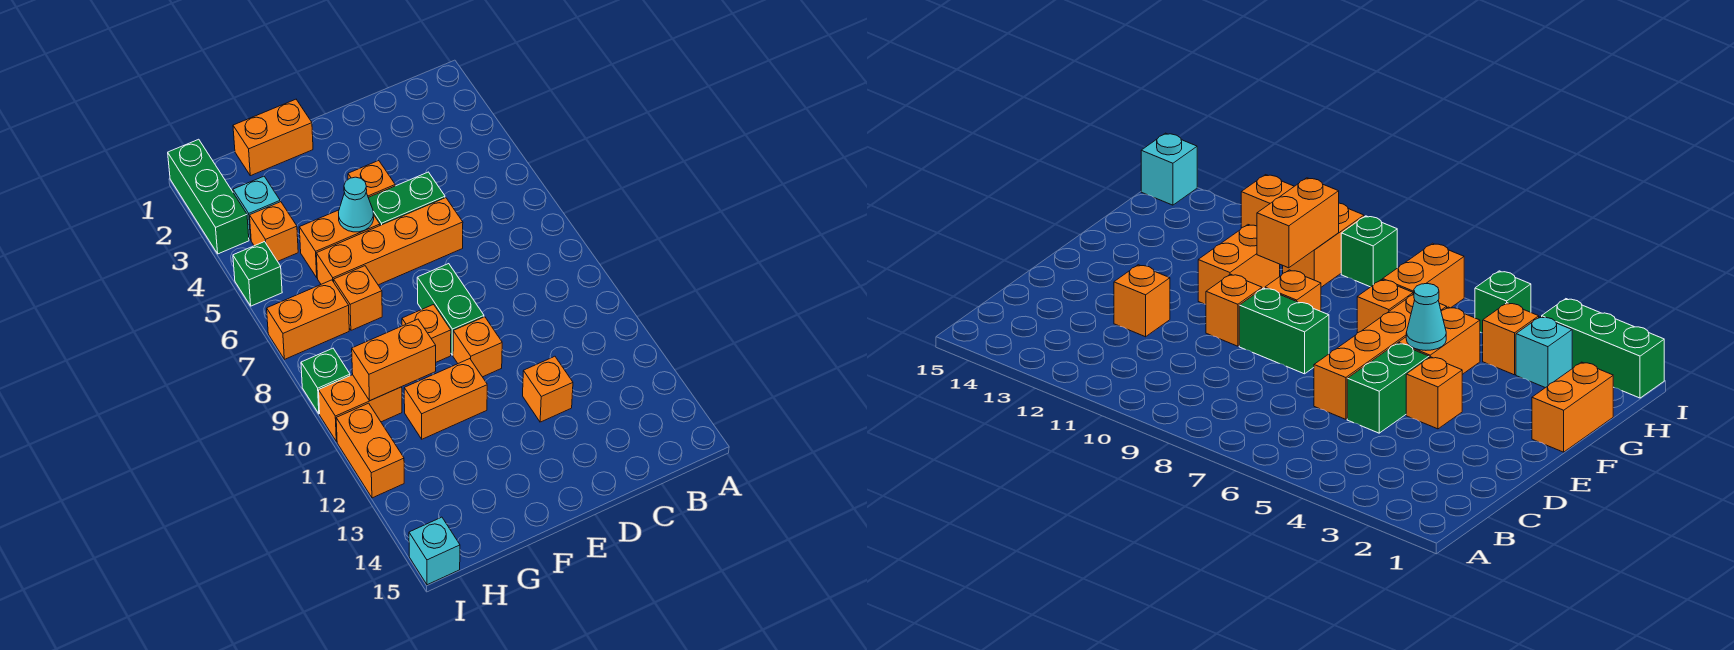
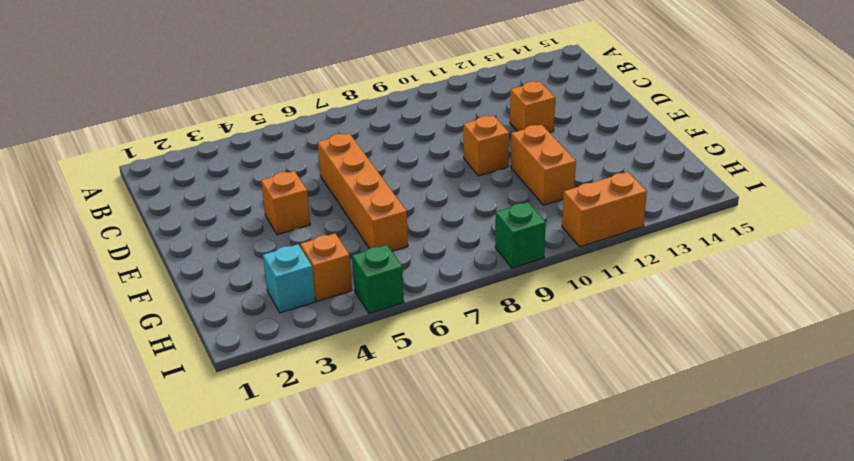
none -> green 1x2 brick [368,172,445,225]
none -> green 1x2 brick [417,264,484,355]
none -> orange 1x2 brick [233,99,313,176]

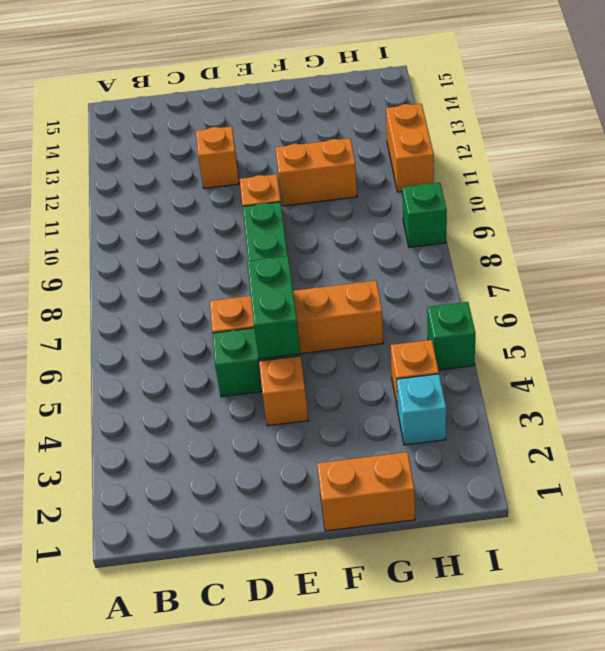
green 1x2 brick [247,256,300,359] -> none
none -> orange 1x2 brick [299,210,380,277]
none -> orange 1x1 brick [402,305,451,362]
none -> orange 1x1 brick [334,266,382,330]

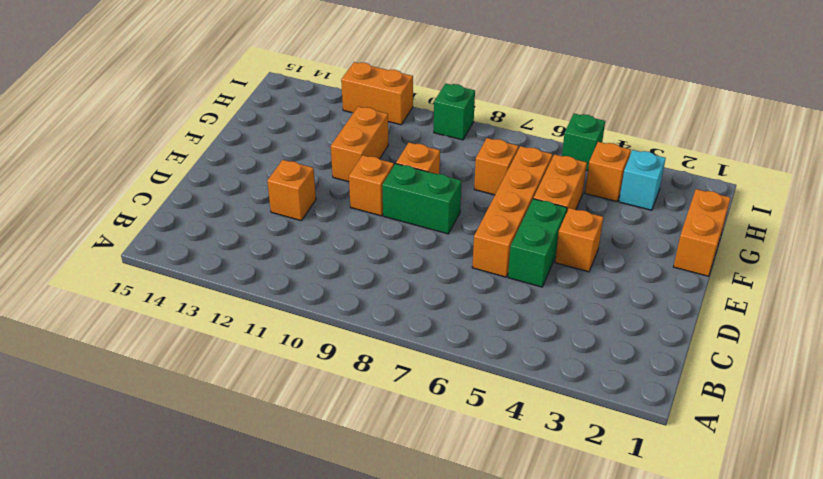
none -> orange 1x2 brick [267,280,349,359]
none -> orange 1x2 brick [319,375,402,442]
none -> green 1x3 brick [168,139,249,254]

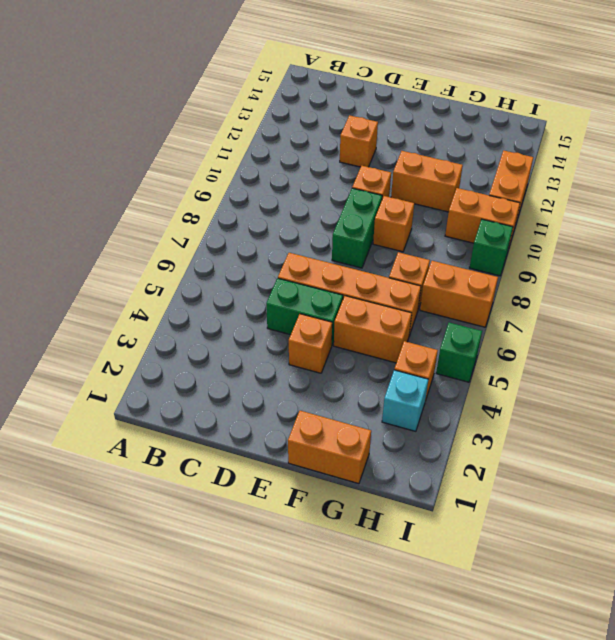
none -> green 1x3 brick [168,139,249,254]
none -> cyan 1x1 brick [409,517,460,585]
none -> cyan 1x1 cone [339,177,374,232]

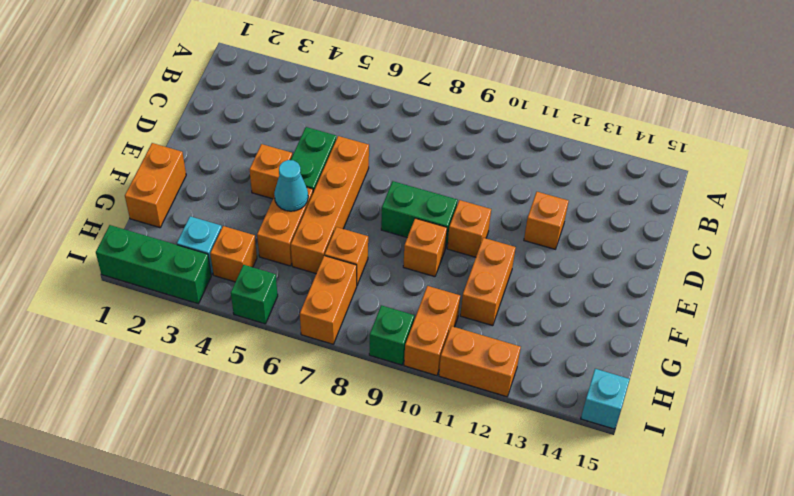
none -> orange 1x2 brick [352,319,436,401]

